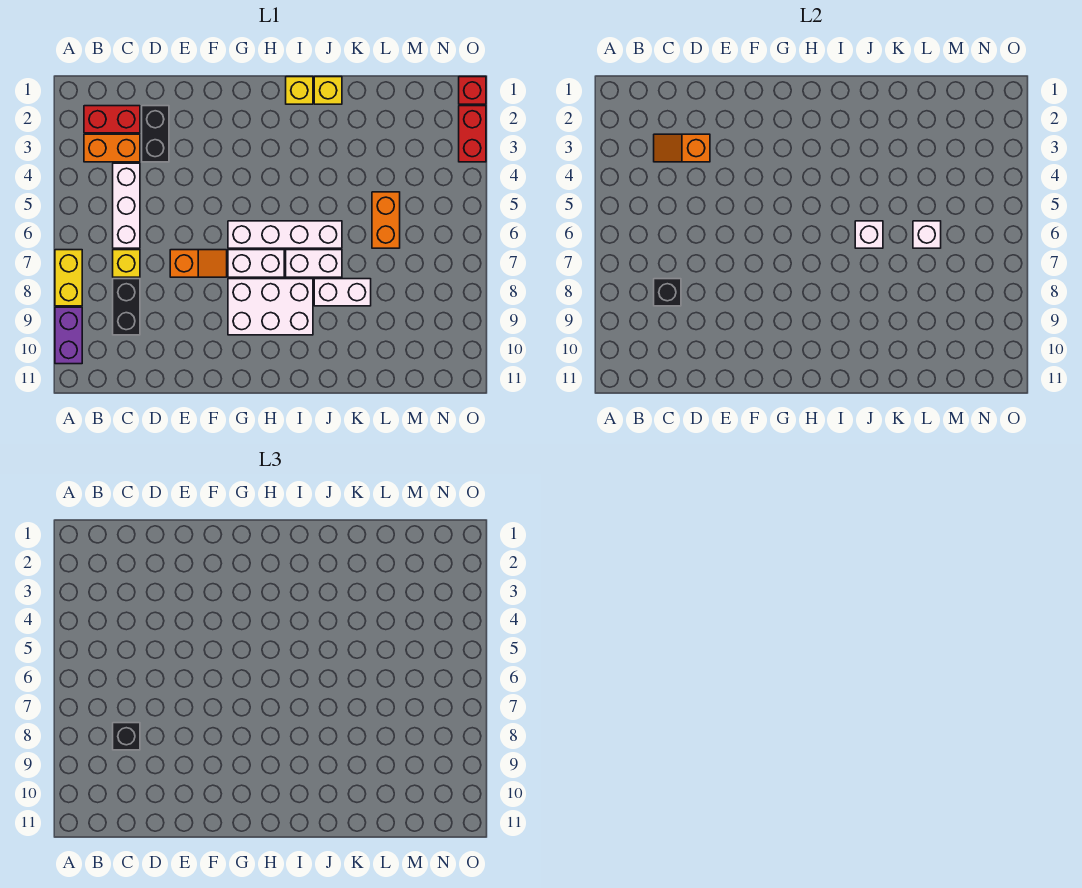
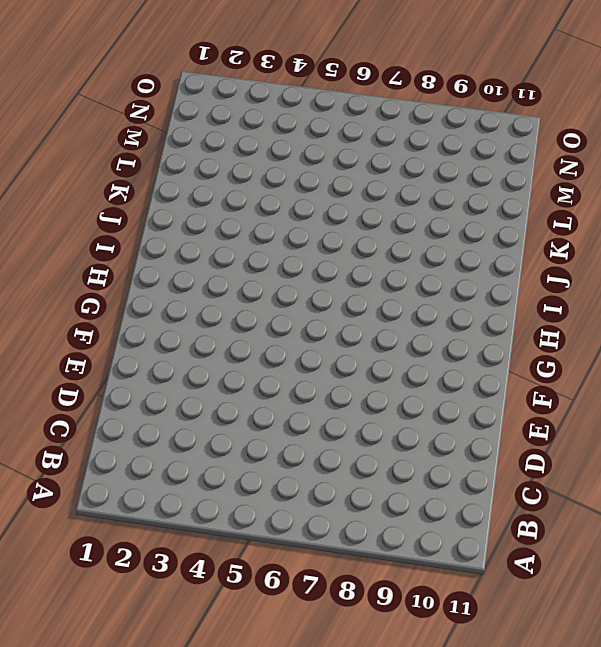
none -> yellow 1x2 brick [55,250,82,306]
none -> purple 1x2 brick [55,307,82,364]
none -> red 1x2 brick [84,106,140,133]

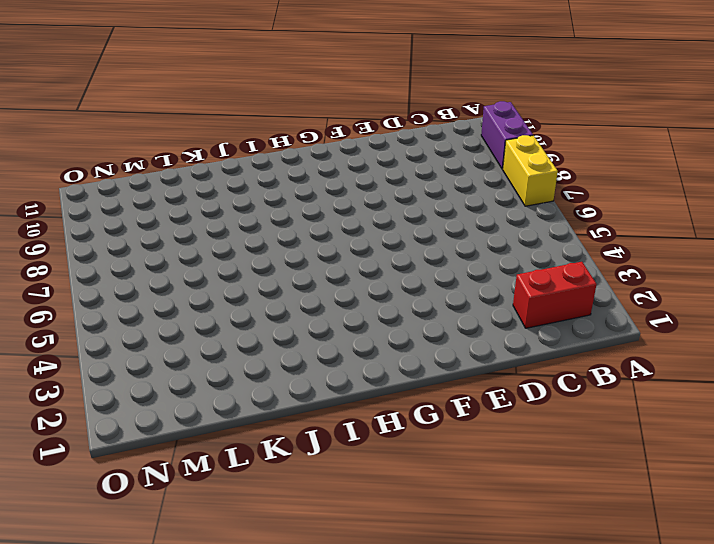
none -> orange 1x2 brick [84,134,140,162]
none -> white 1x3 brick [113,163,140,248]
none -> yellow 1x1 brick [113,250,140,277]

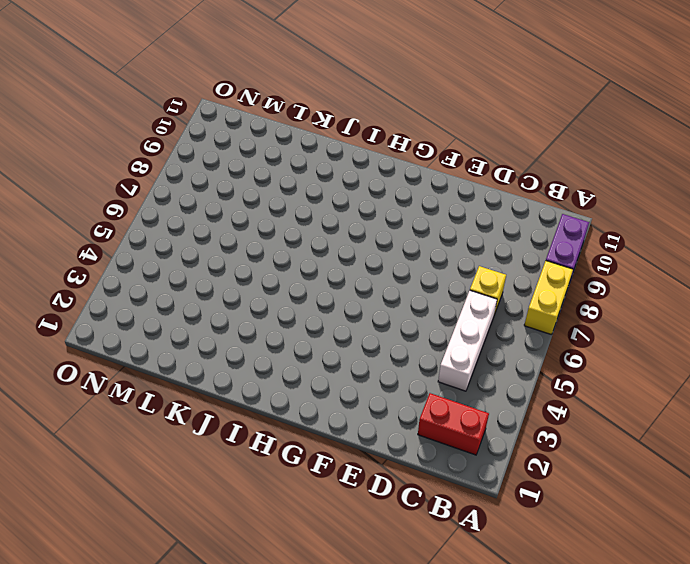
none -> orange 1x2 brick [84,134,140,162]
none -> black 1x2 brick [113,279,140,335]
none -> black 1x2 brick [142,106,169,162]

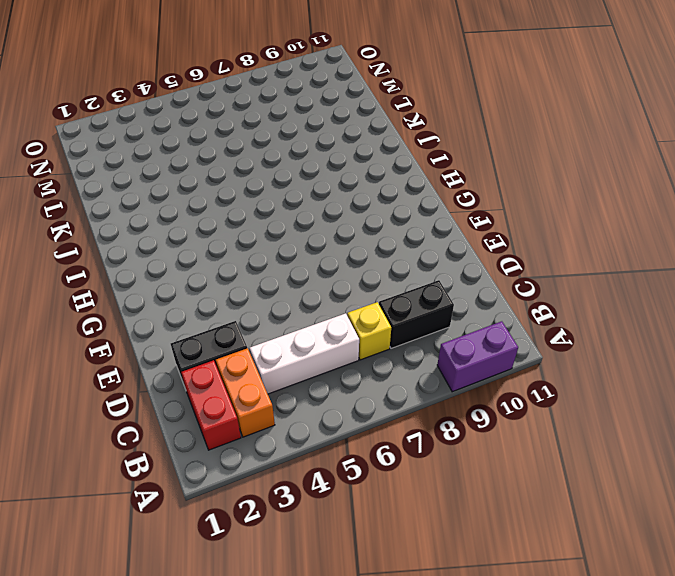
none -> yellow 1x2 brick [55,250,82,306]
none -> orange 1x2 slope [170,250,227,277]
none -> white 1x4 brick [228,221,342,248]

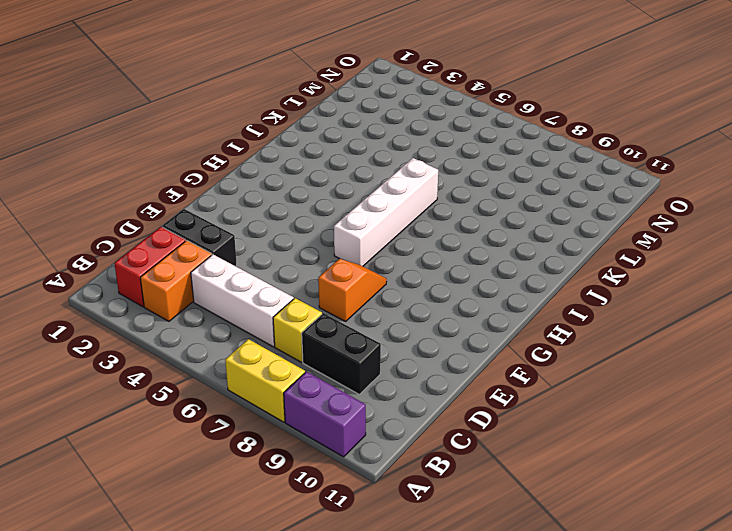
none -> white 1x2 brick [228,250,284,277]
none -> white 2x3 brick [228,279,313,335]
none -> yellow 1x1 brick [286,77,313,104]

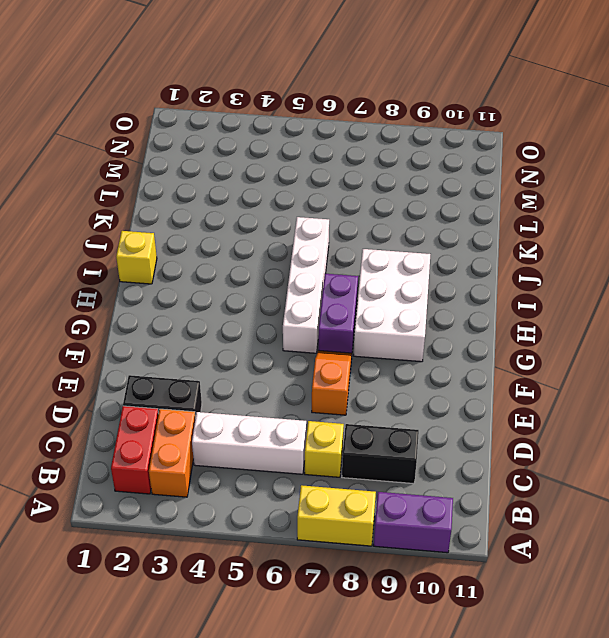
purple 1x2 brick [318,274,358,353] -> white 1x2 brick [228,250,284,277]
none -> white 1x2 brick [286,250,342,277]
none -> yellow 1x1 brick [314,77,342,104]
none -> white 1x2 brick [314,279,371,306]

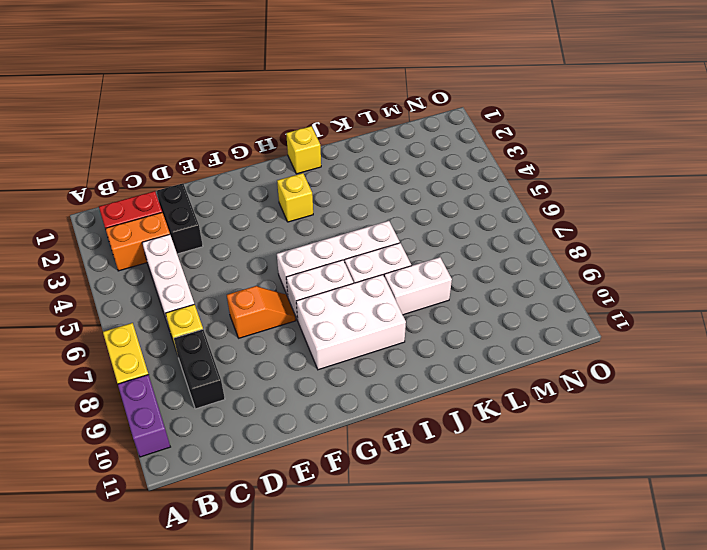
yellow 1x1 brick [277,173,313,222] -> yellow 1x1 brick moved to [314,77,342,104]
none -> orange 1x2 brick [372,192,400,248]
none -> red 1x1 brick [459,77,486,104]
none -> red 1x2 brick [459,106,486,162]

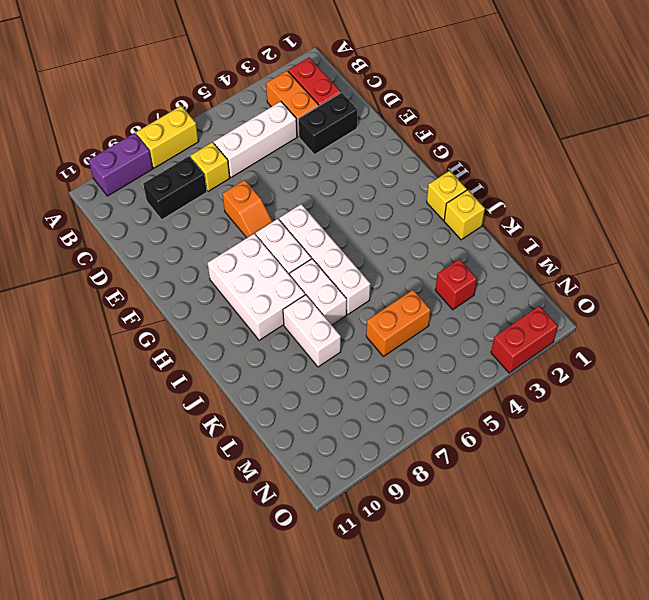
red 1x1 brick [435,259,477,310] -> red 1x1 brick moved to [459,77,486,104]
none -> orange 1x2 slope [654,134,710,162]
none -> black 1x1 brick [654,279,681,306]
none -> white 1x1 brick [855,221,883,248]

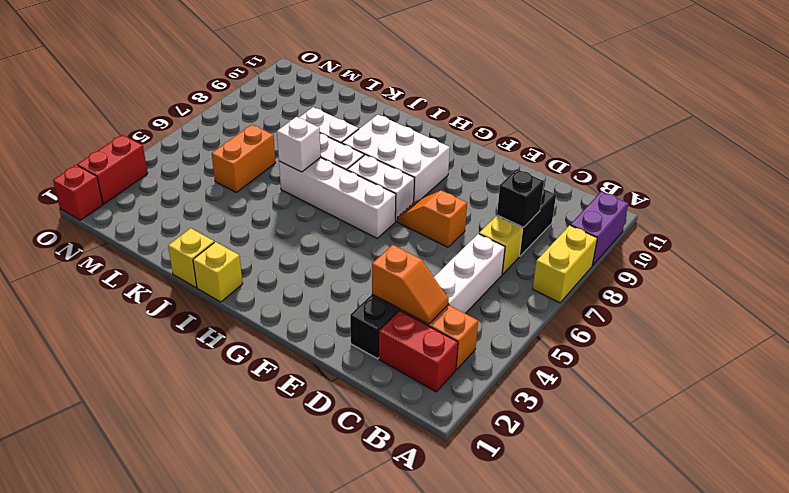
none -> white 1x1 brick [913,221,941,248]
none -> black 1x1 brick [113,723,140,750]

